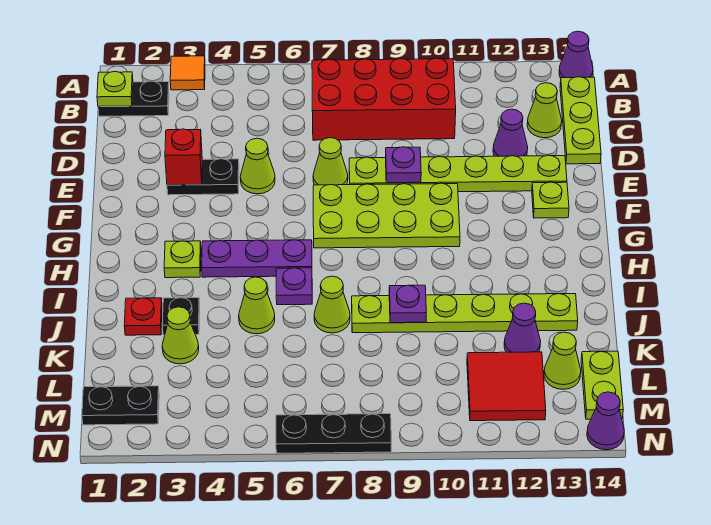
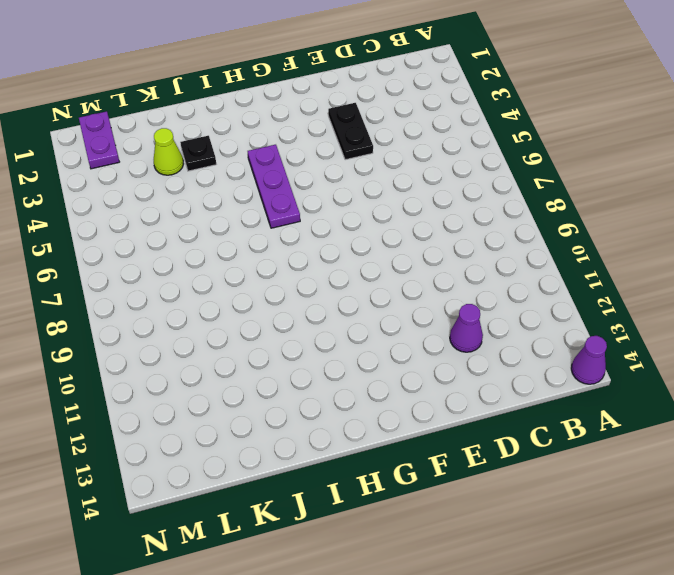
purple 1x2 plate [79,111,119,169] -> black 1x2 plate [82,386,159,425]
none -> orange 1x1 tile [170,56,205,90]
none -> black 1x2 plate [98,81,169,116]
none -> red 2x4 brick [312,58,456,140]
none -> lime 1x3 plate [560,77,601,164]

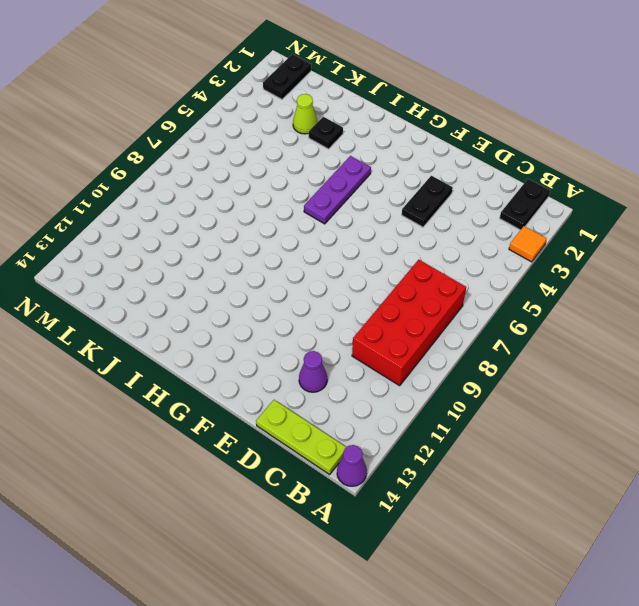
none -> lime 1x1 cone [527,83,562,138]
none -> lime 1x1 cone [240,138,275,194]
none -> lime 1x1 cone [313,138,348,185]
none -> lime 1x6 plate [349,155,567,192]

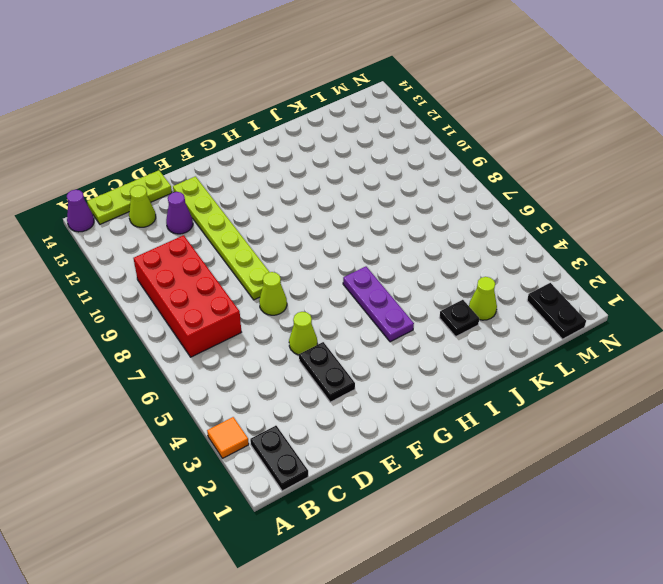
none -> lime 2x4 plate [313,183,460,248]
none -> lime 1x1 plate [532,182,569,218]
none -> lime 1x1 plate [164,241,201,278]
none -> purple 1x1 plate [276,268,312,305]

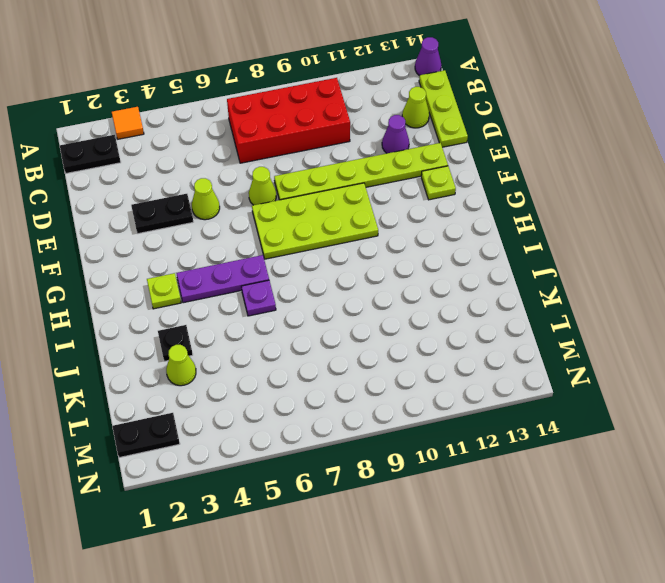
none -> red 1x1 plate [124,298,162,335]
none -> lime 1x1 cone [239,277,275,334]
none -> lime 1x1 cone [314,276,350,333]
none -> lime 1x6 plate [352,294,578,333]

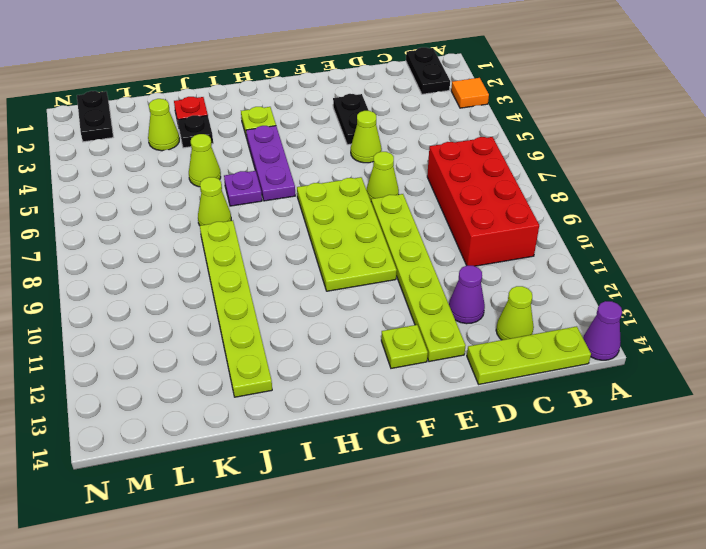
none -> purple 1x1 cone [504,303,541,352]
none -> red 2x2 tile [467,352,546,421]
none -> lime 1x1 cone [544,332,581,389]
none -> lime 1x2 plate [581,351,623,419]

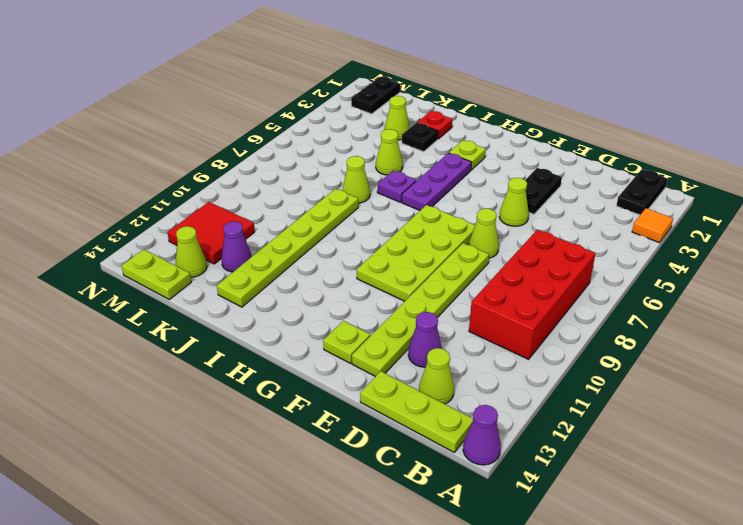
none -> black 1x3 plate [276,414,392,453]
none -> purple 1x1 cone [587,392,624,450]
none -> lime 1x1 plate [97,71,133,107]
none -> red 1x1 brick [165,129,202,185]

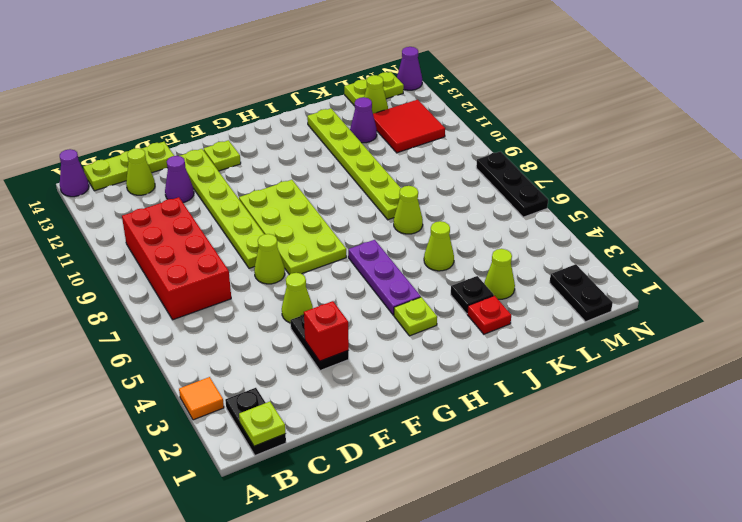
none -> purple 1x1 plate [276,268,312,305]
none -> purple 1x1 plate [386,147,421,183]
none -> purple 1x1 plate [389,285,426,323]

